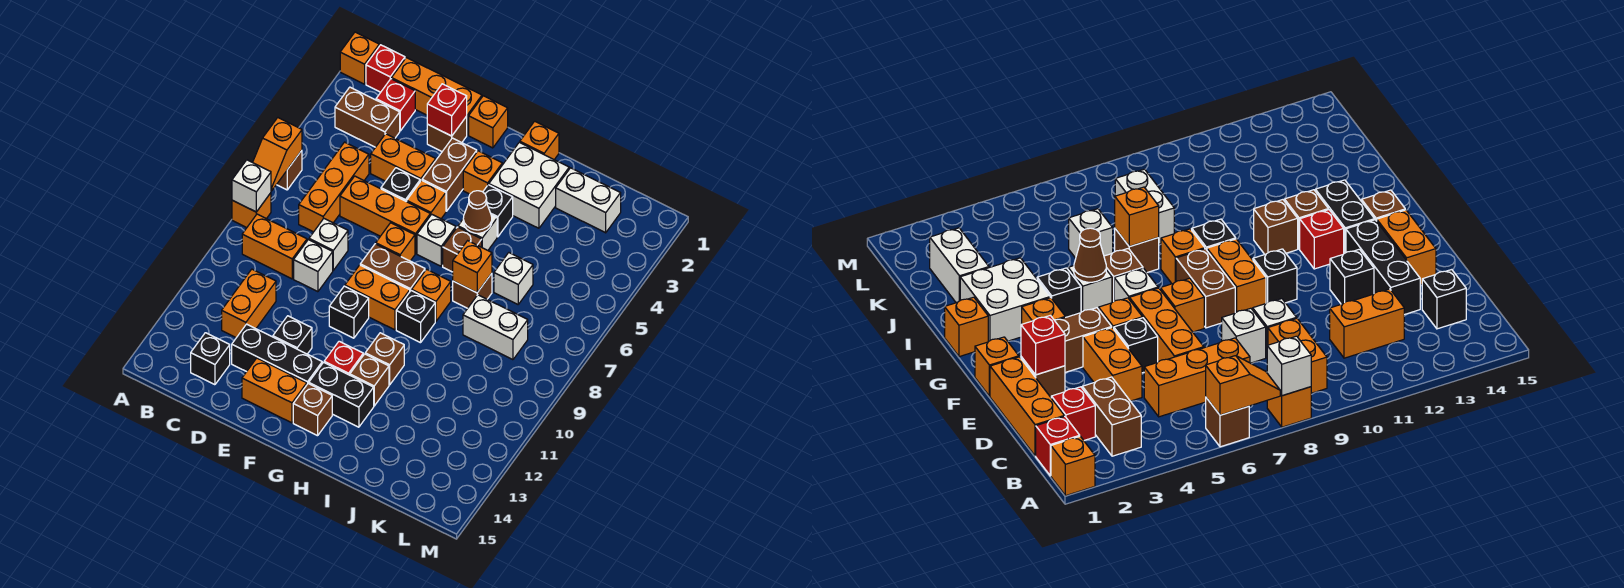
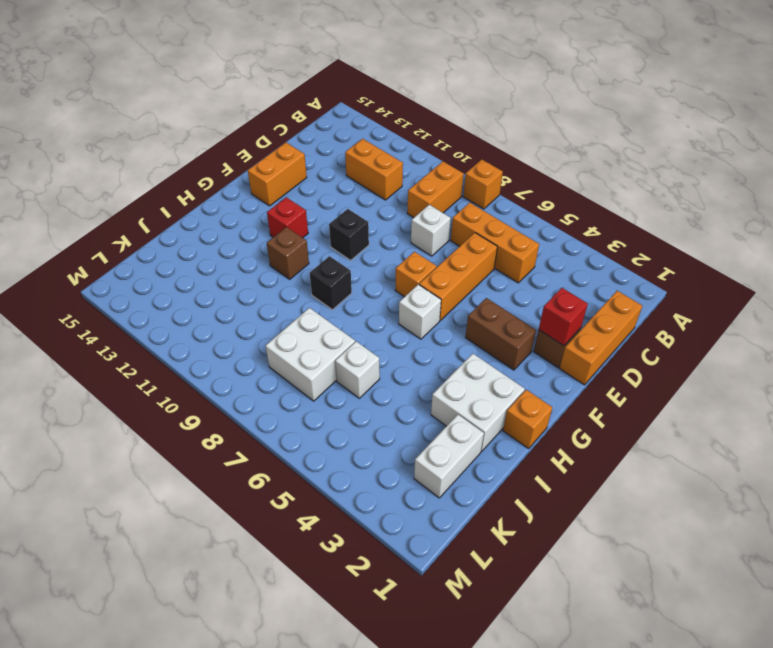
white 2x2 brick [265,308,355,401] -> white 1x2 brick [463,295,528,360]
none -> orange 1x1 brick [340,32,379,84]
none -> brown 1x1 brick [277,151,302,190]
none -> red 1x1 brick [366,45,405,92]
none -> brown 1x2 brick [335,87,400,147]

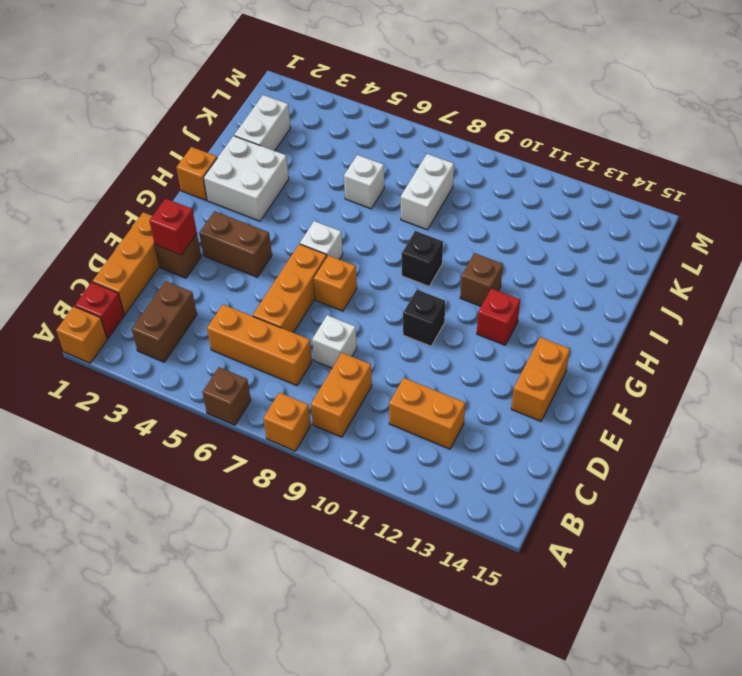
none -> red 1x1 brick [376,79,415,131]
none -> black 1x1 brick [191,333,230,385]
none -> orange 1x2 brick [371,134,436,181]
none -> white 1x1 brick [294,240,333,292]

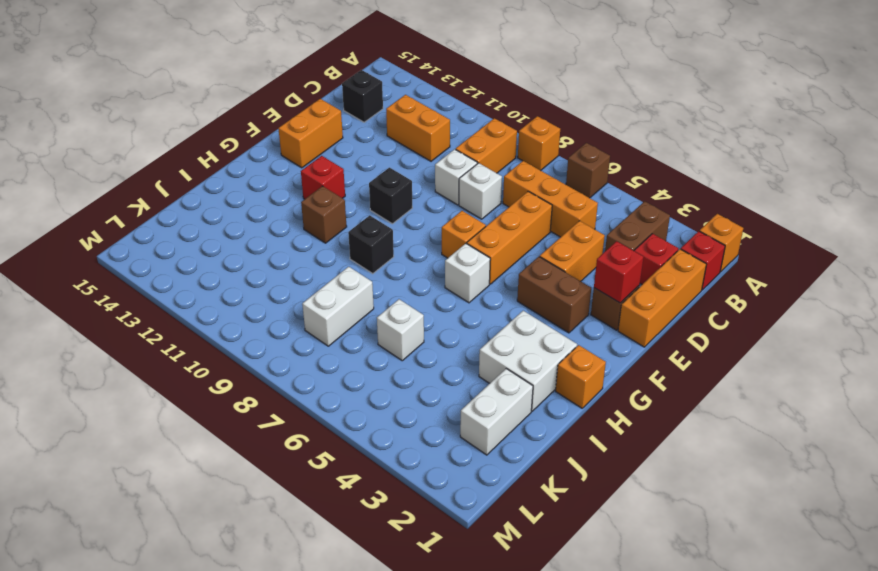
none -> black 1x3 brick [232,324,322,384]
none -> black 1x1 brick [381,168,420,202]
none -> black 1x1 brick [273,316,312,354]
none -> orange 1x1 brick [469,96,508,148]

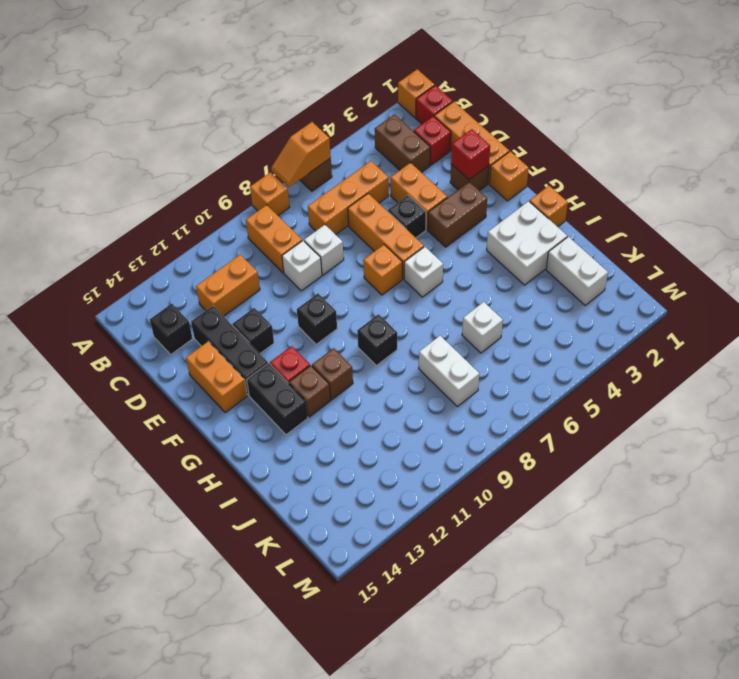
none -> orange 1x1 brick [407,180,446,219]
none -> brown 1x2 brick [360,244,425,291]
none -> orange 1x2 brick [345,265,410,330]
none -> orange 1x1 brick [463,151,502,194]

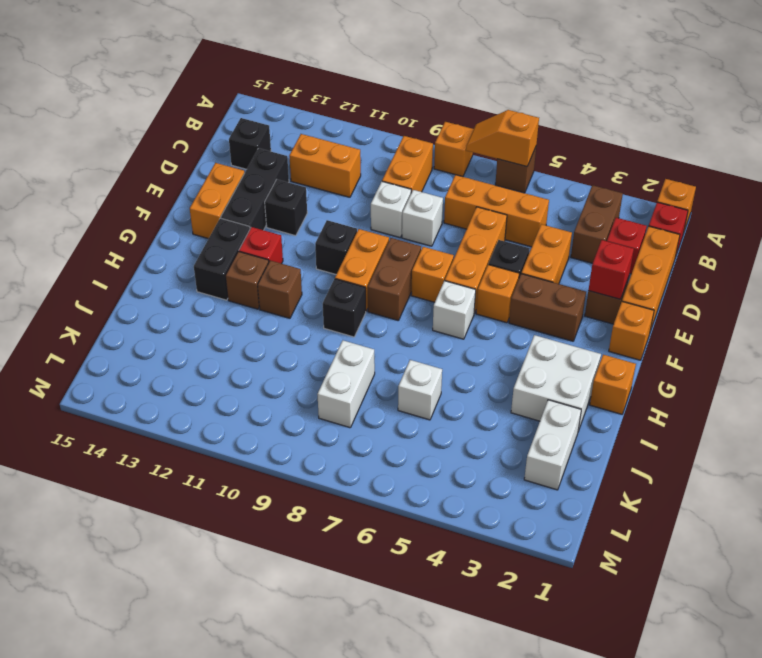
none -> orange 1x1 brick [463,151,502,194]
none -> brown 1x1 brick [293,383,332,436]
none -> black 1x1 brick [483,185,513,237]
none -> white 1x1 brick [458,215,497,250]

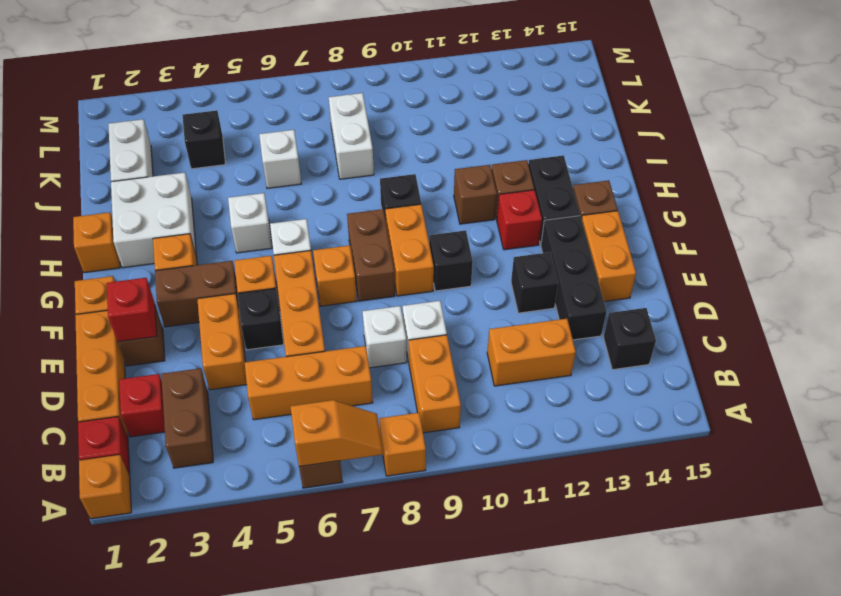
black 1x1 brick [183,110,225,169] -> black 1x1 brick moved to [483,185,513,237]
none -> brown 1x1 brick [443,227,482,272]
none -> orange 1x1 brick [412,269,451,321]
none -> brown 1x1 brick [453,273,492,308]
none -> white 1x1 brick [232,160,271,212]

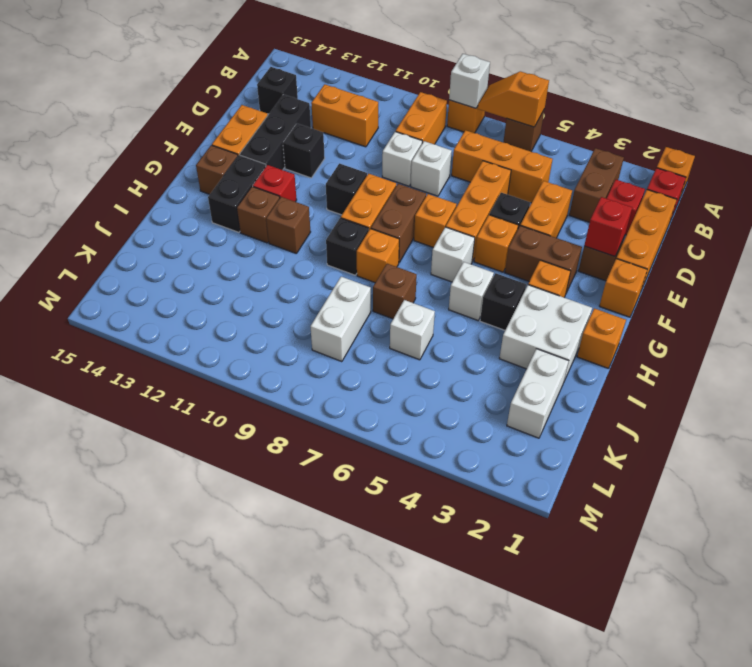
none -> brown 1x1 brick [443,227,482,272]
none -> brown 1x1 cone [463,191,492,233]
none -> orange 1x1 brick [453,241,492,293]

